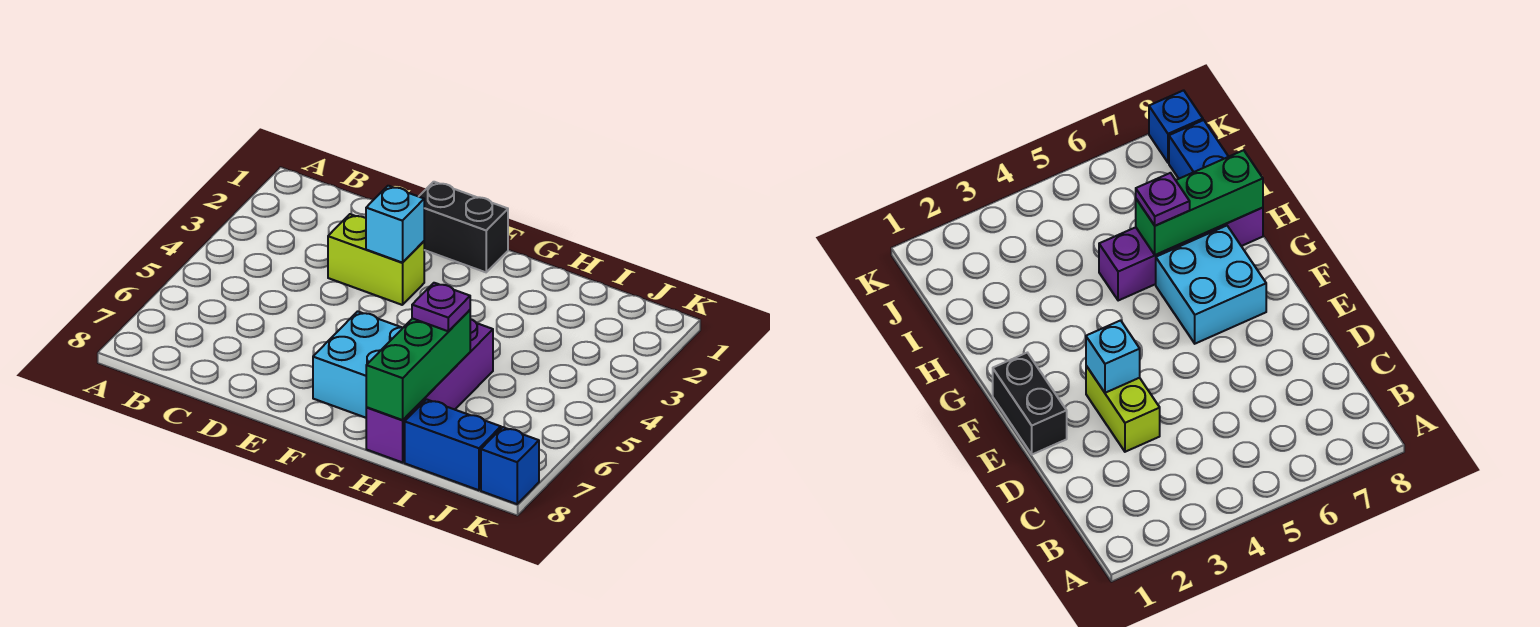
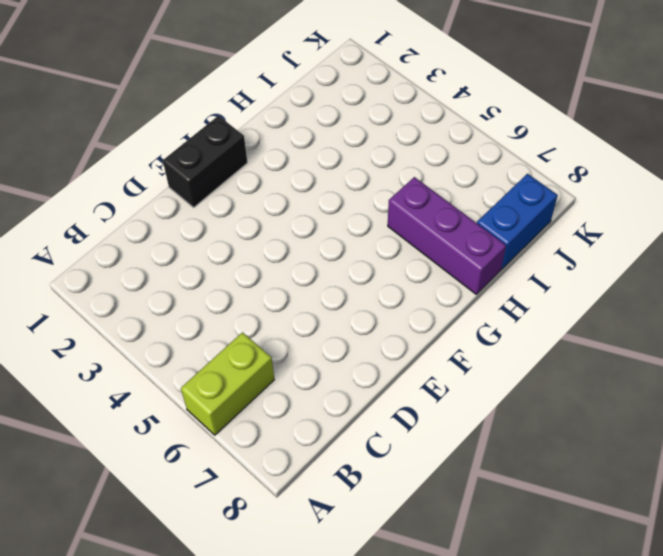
lime 1x2 brick [181,332,274,435] -> lime 1x2 brick moved to [328,214,424,305]
purple 1x3 brick [388,177,506,294] -> purple 1x4 brick [366,319,493,462]
none -> cyan 2x2 brick [313,311,403,418]
none -> blue 1x1 brick [481,427,539,504]

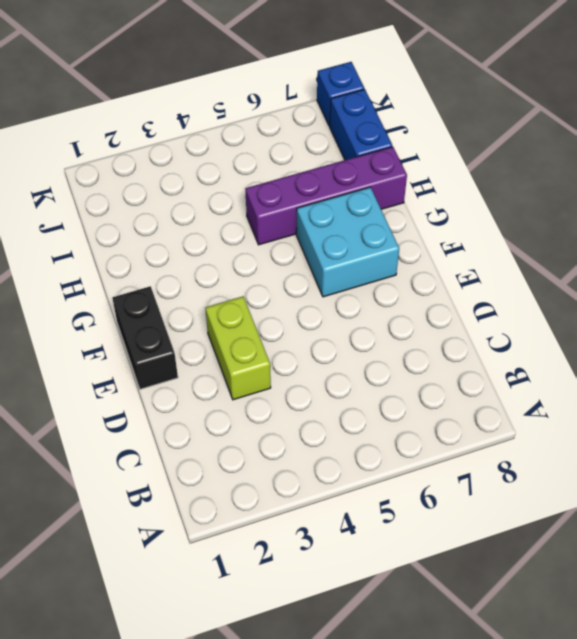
none -> cyan 1x1 brick [366,186,424,263]
none -> green 1x3 brick [366,310,470,420]

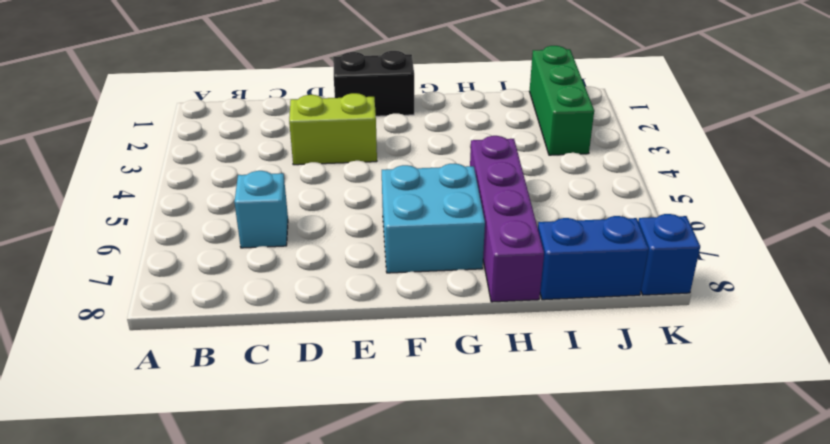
cyan 1x1 brick [235,171,288,248] -> cyan 1x1 brick moved to [366,186,424,263]
green 1x3 brick [529,46,594,155] -> green 1x3 brick moved to [366,310,470,420]
none -> purple 1x1 plate [412,283,470,331]

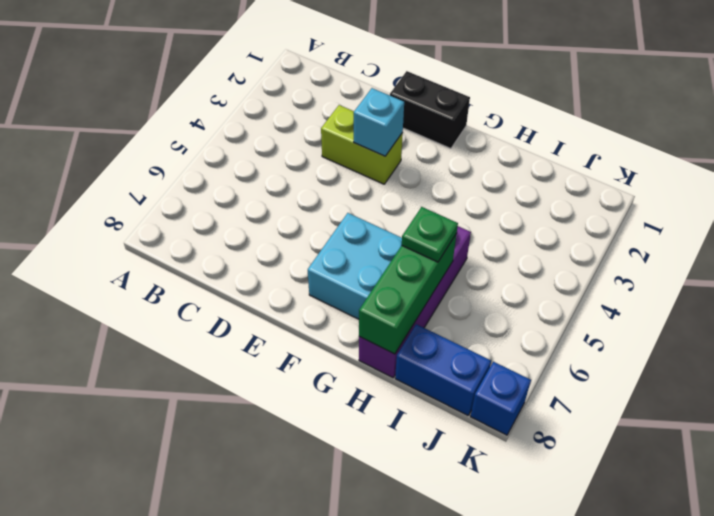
green 1x1 plate [402,207,458,262] -> purple 1x1 plate [412,283,470,331]

